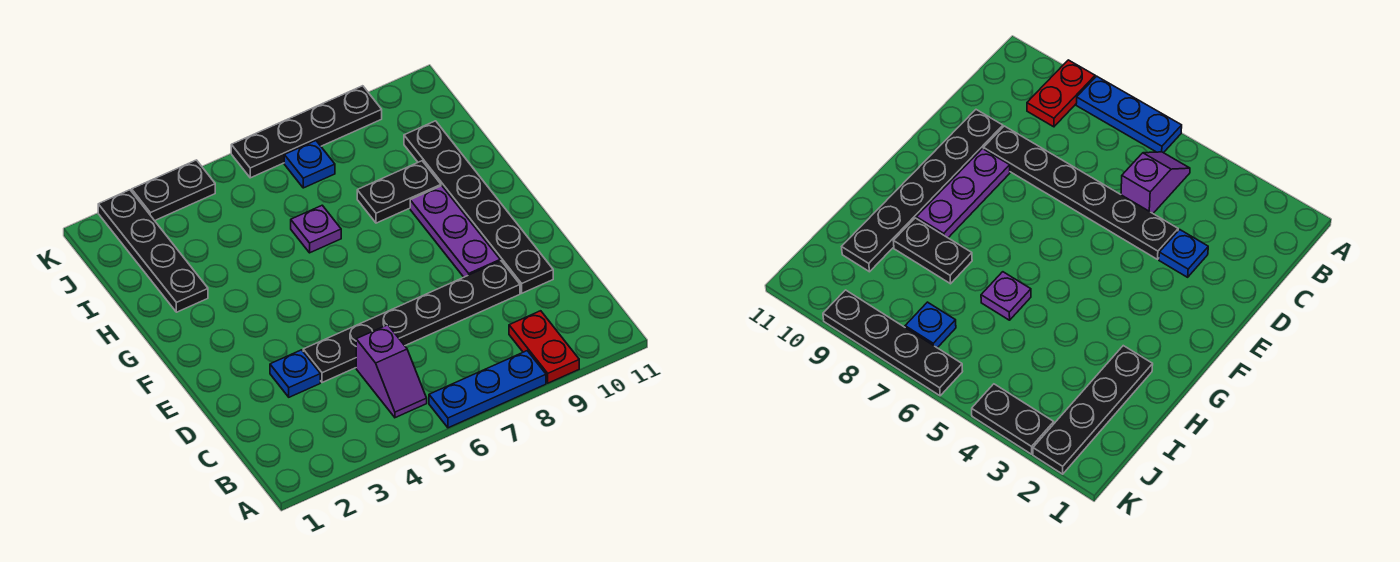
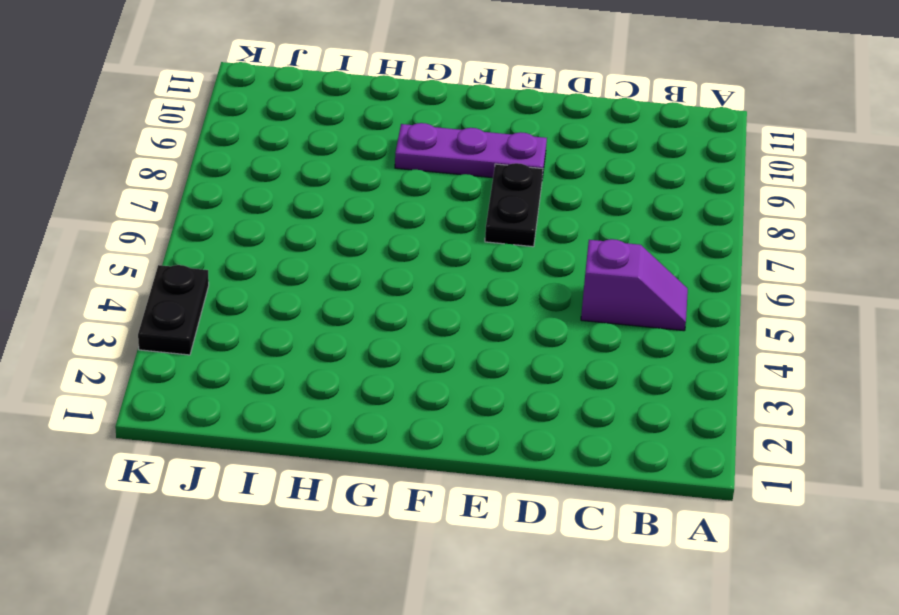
black 1x2 plate [485,163,543,247] -> black 1x2 plate moved to [357,161,441,223]
none -> blue 1x3 plate [429,351,546,428]
none -> red 1x2 plate [509,311,579,383]
none -> blue 1x1 plate [270,350,320,397]

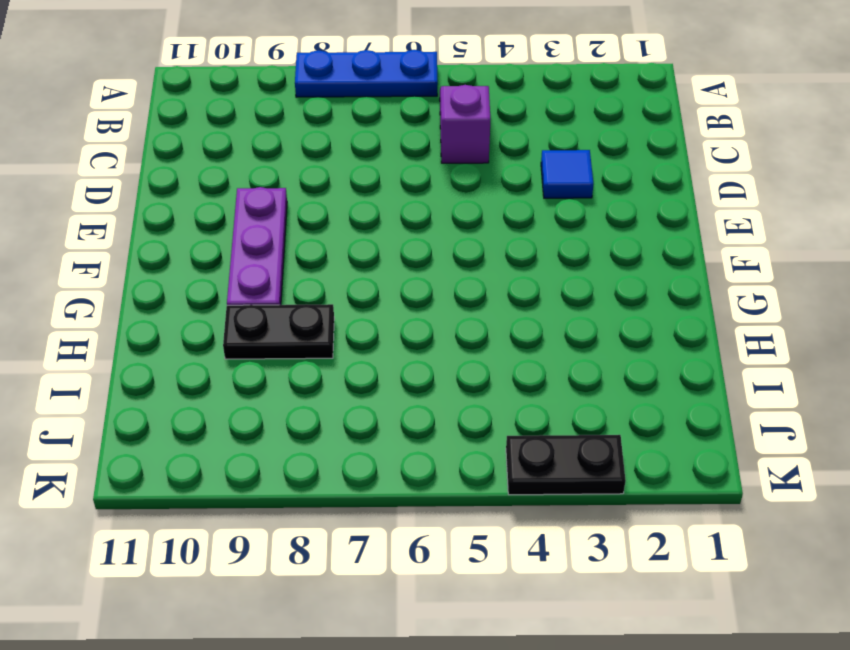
blue 1x1 tile [541,150,593,198] -> blue 1x1 plate [270,350,320,397]
none -> red 1x2 plate [509,311,579,383]
none -> black 1x6 plate [303,261,520,383]
none -> black 1x6 plate [404,121,553,293]

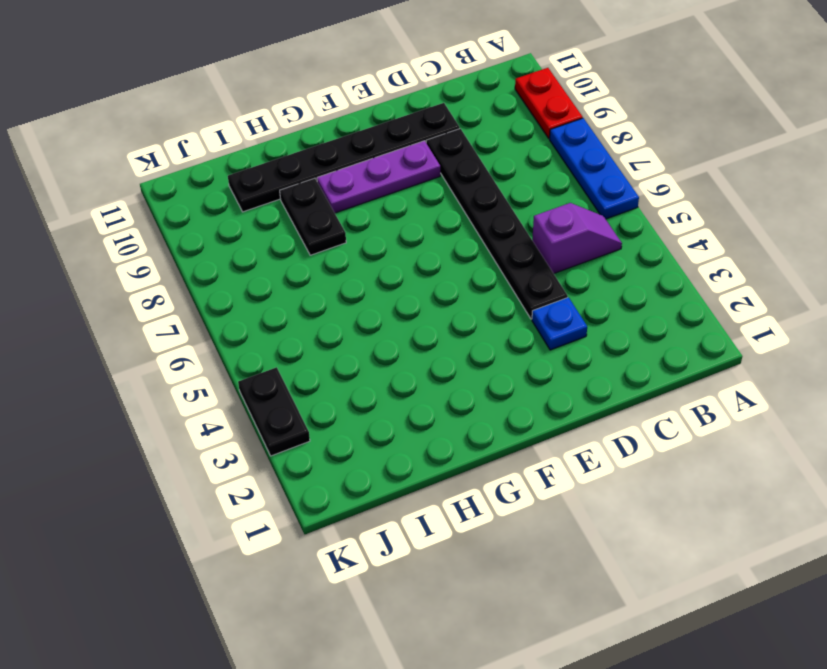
red 1x2 plate [515,68,583,138] -> red 1x2 plate turned to [509,311,579,383]
none -> black 1x4 plate [98,190,208,312]
none -> purple 1x1 plate [291,205,341,253]
none -> blue 1x1 plate [284,141,335,188]

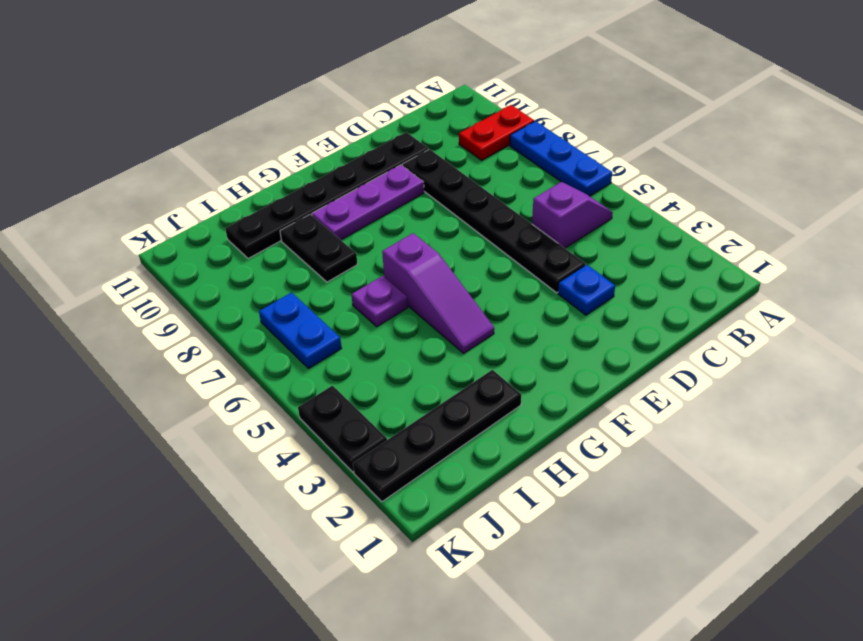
purple 1x3 slope [382,233,494,353] -> none
blue 1x2 plate [259,292,342,368] -> blue 1x1 plate [284,141,335,188]
none -> black 1x4 plate [231,86,382,178]

